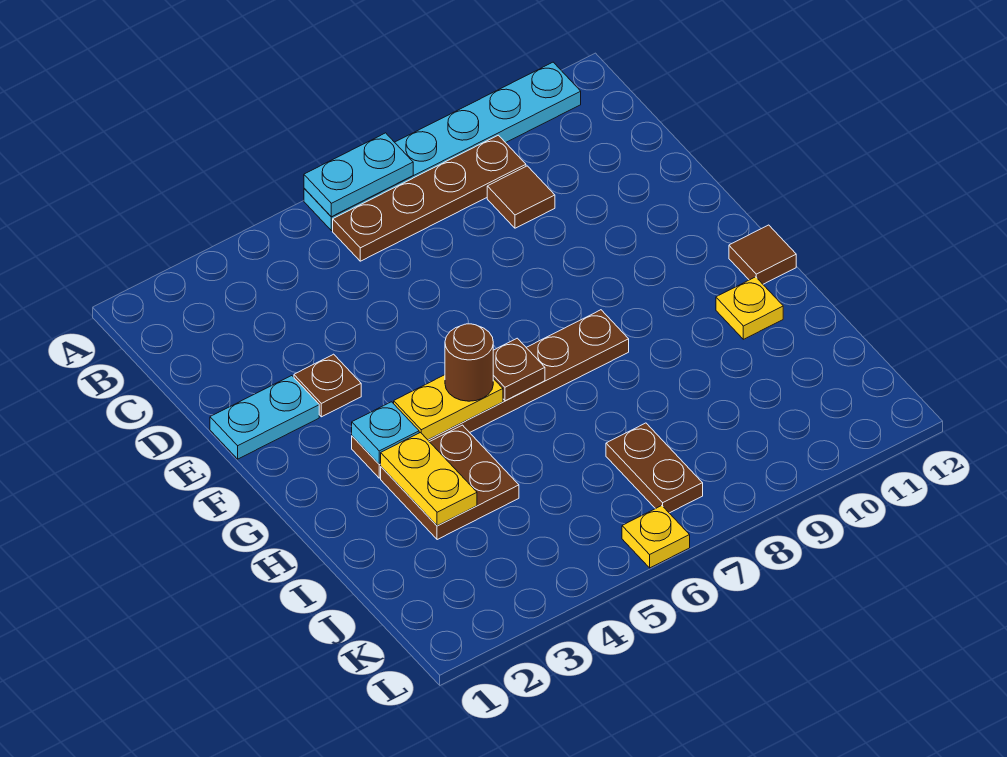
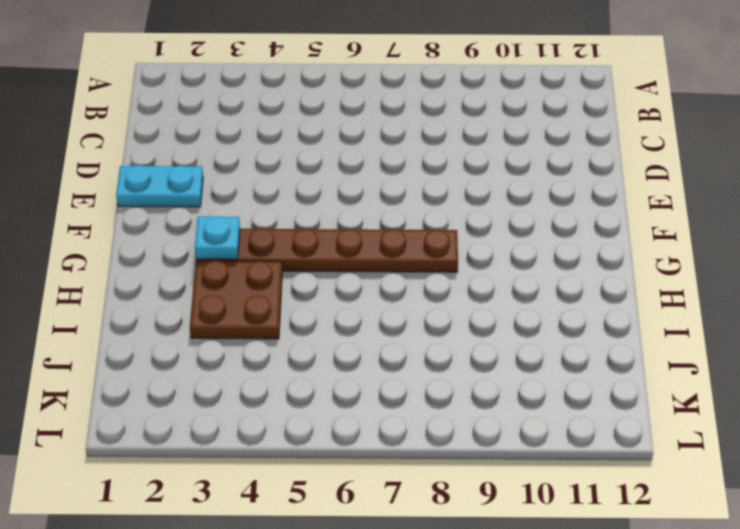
none -> cyan 1x6 plate [304,62,581,231]
none -> brown 1x4 plate [333,135,526,261]
none -> brown 1x1 tile [487,166,555,228]

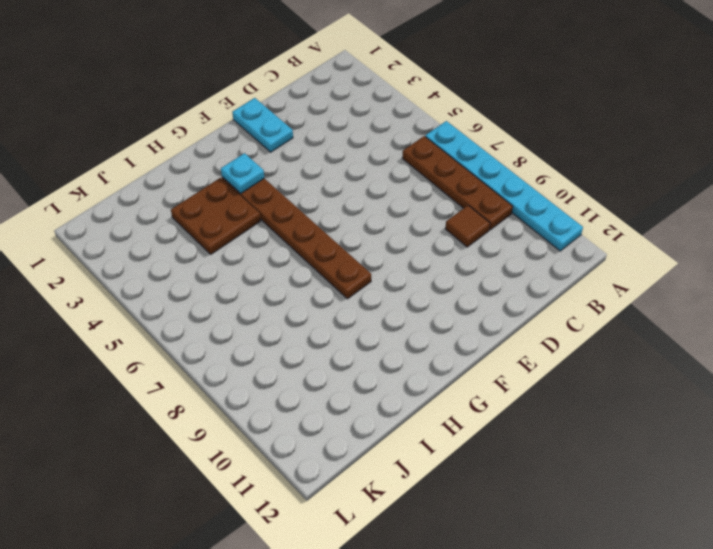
none -> brown 1x1 plate [294,354,361,417]
none -> brown 1x1 tile [729,225,796,284]
none -> yellow 1x1 plate [716,277,783,339]

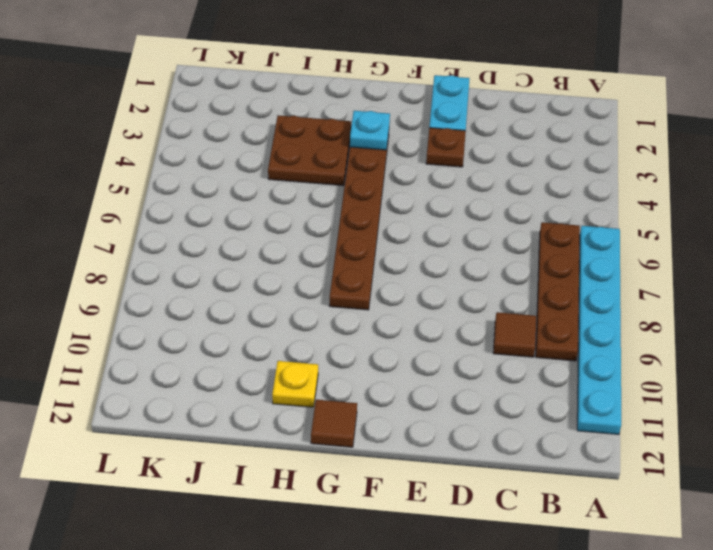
none -> brown 1x2 plate [606,423,703,513]
none -> yellow 1x1 plate [622,506,690,568]
none -> cyan 1x2 plate [304,133,413,217]

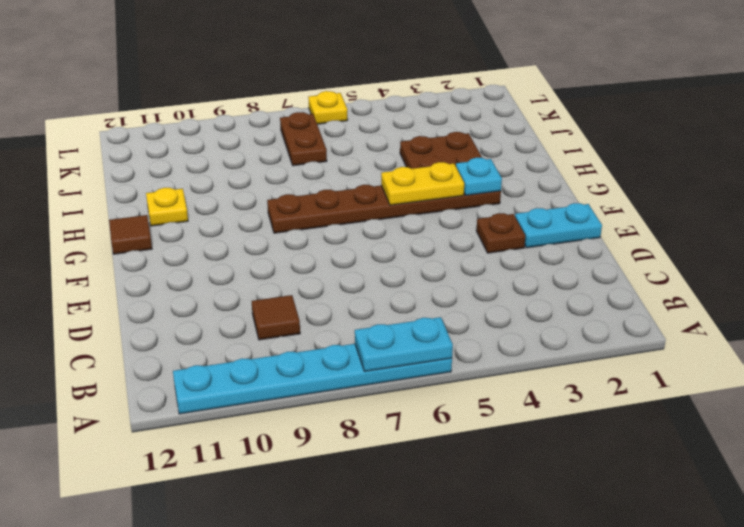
none -> brown 1x4 plate [333,135,526,261]
none -> brown 1x1 plate [493,338,545,401]
none -> yellow 1x2 plate [381,433,477,526]

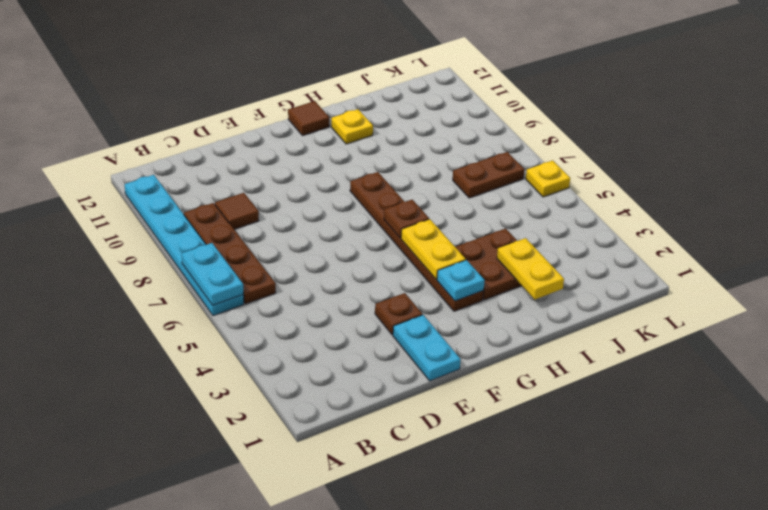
yellow 1x2 plate [497,238,564,299] -> yellow 1x2 plate turned to [381,433,477,526]
none -> brown 1x1 round brick [445,324,493,401]

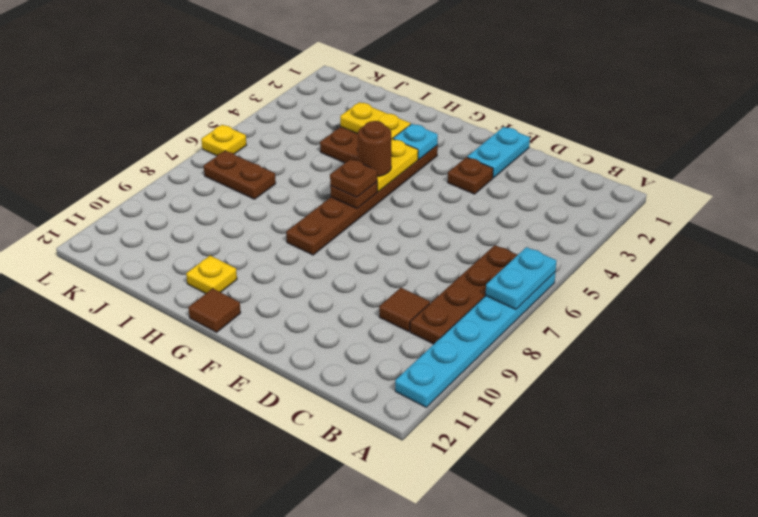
brown 1x1 plate [330,159,377,197] -> none

